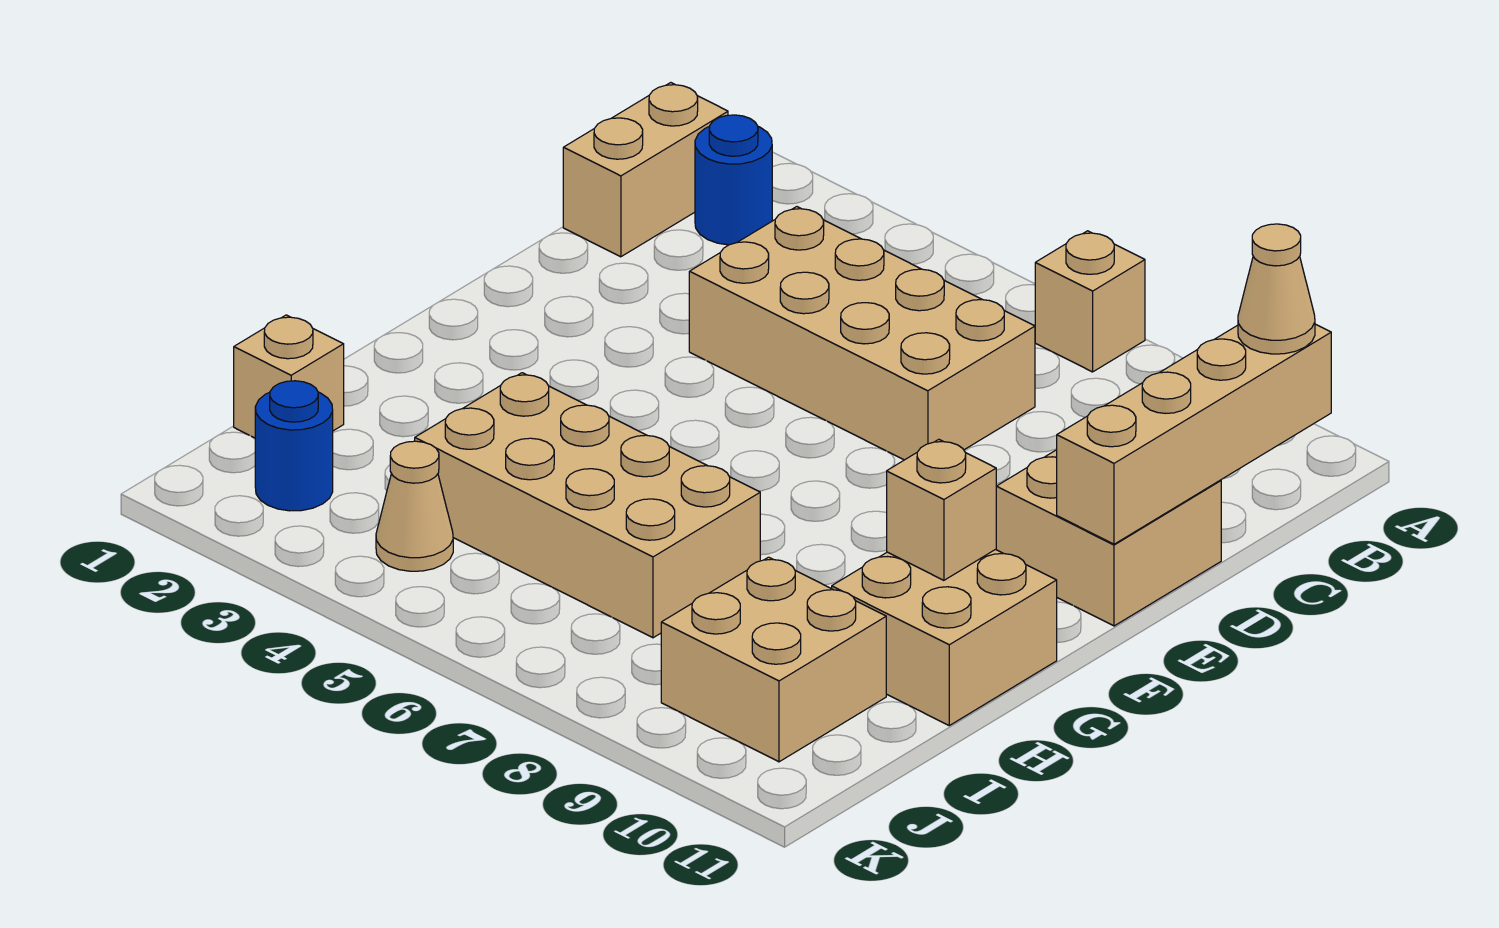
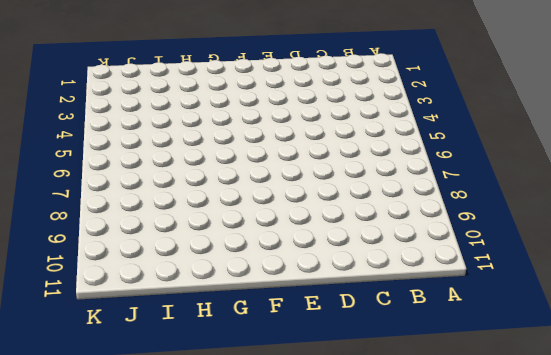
none -> tan 1x1 brick [1035,231,1145,372]
none -> tan 1x2 brick [563,83,728,257]
none -> blue 1x1 round brick [695,115,772,245]

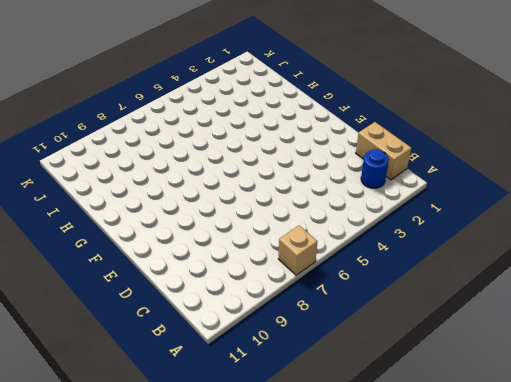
none -> tan 2x4 brick [689,207,1035,460]
none -> tan 2x2 brick [996,450,1221,626]
none -> tan 2x2 brick [832,549,1057,725]

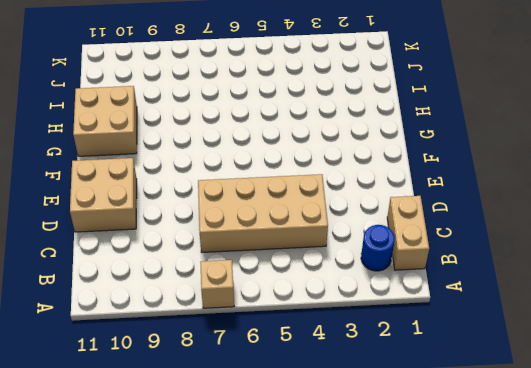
none -> tan 2x4 brick [415,373,760,638]
none -> tan 1x1 brick [234,315,344,438]
none -> tan 2x2 brick [661,557,886,762]

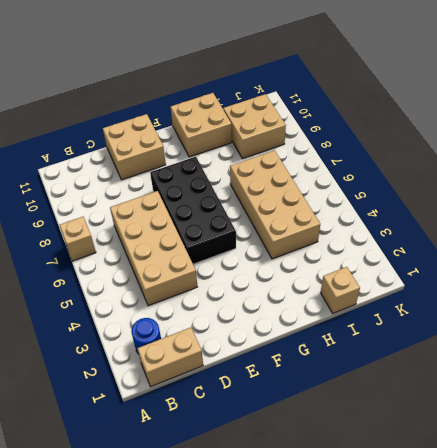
black 2x4 brick [150,157,236,264] -> none
none -> blue 1x1 round brick [255,381,333,511]
none -> tan 1x1 cone [376,441,453,571]
none -> tan 1x4 brick [1057,324,1331,544]

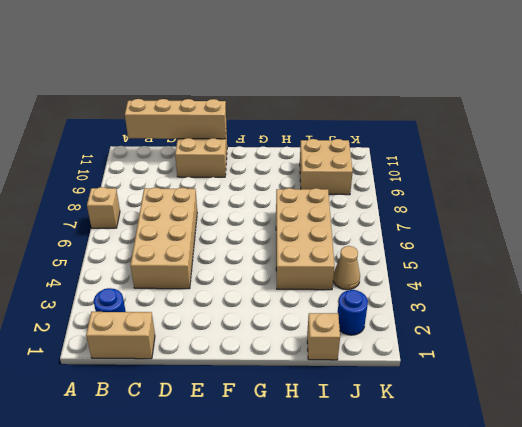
none -> tan 2x2 brick [832,549,1057,725]
none -> tan 1x1 brick [887,439,996,580]
none -> tan 1x1 cone [1238,224,1315,354]

